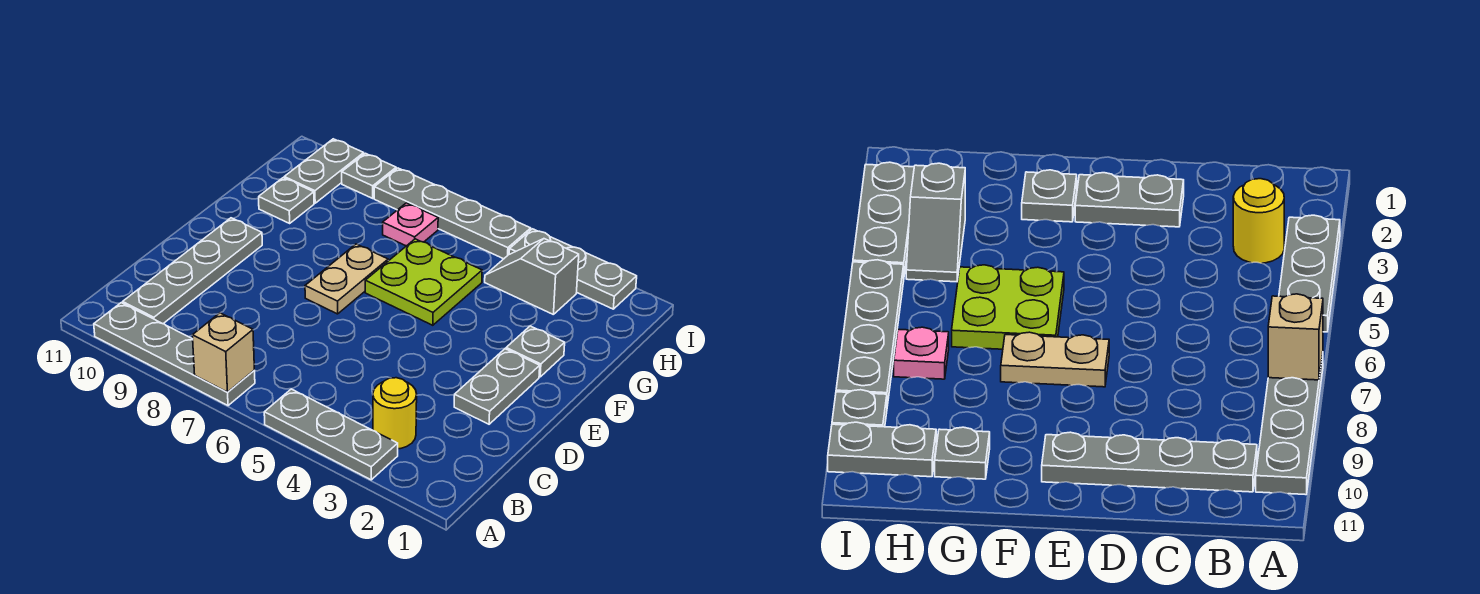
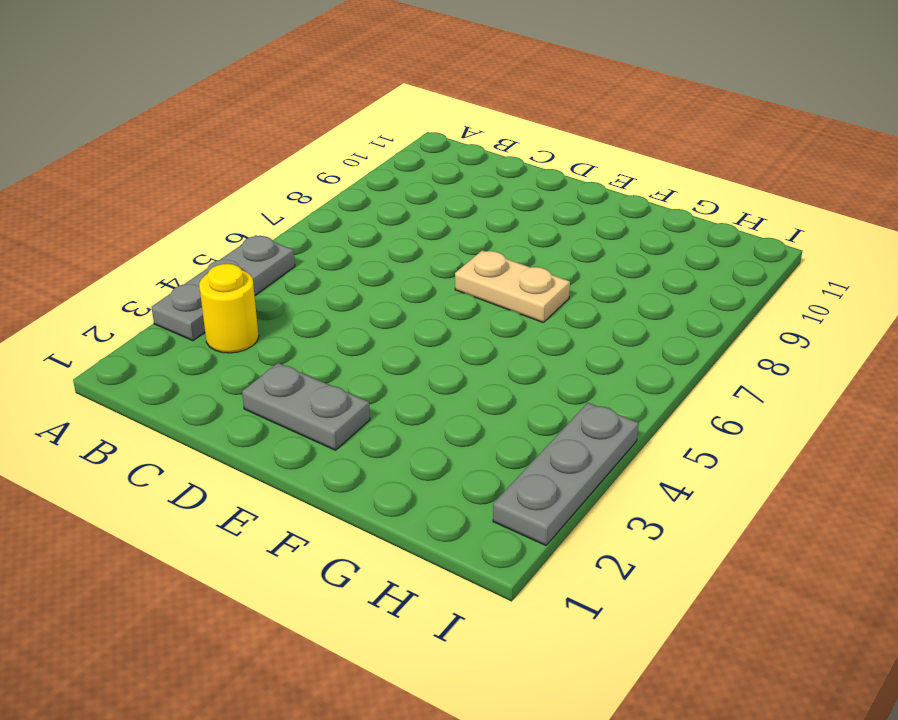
none -> grey 1x4 plate [94,303,255,406]
none -> grey 1x4 plate [123,218,262,324]
none -> grey 1x1 plate [506,326,565,377]

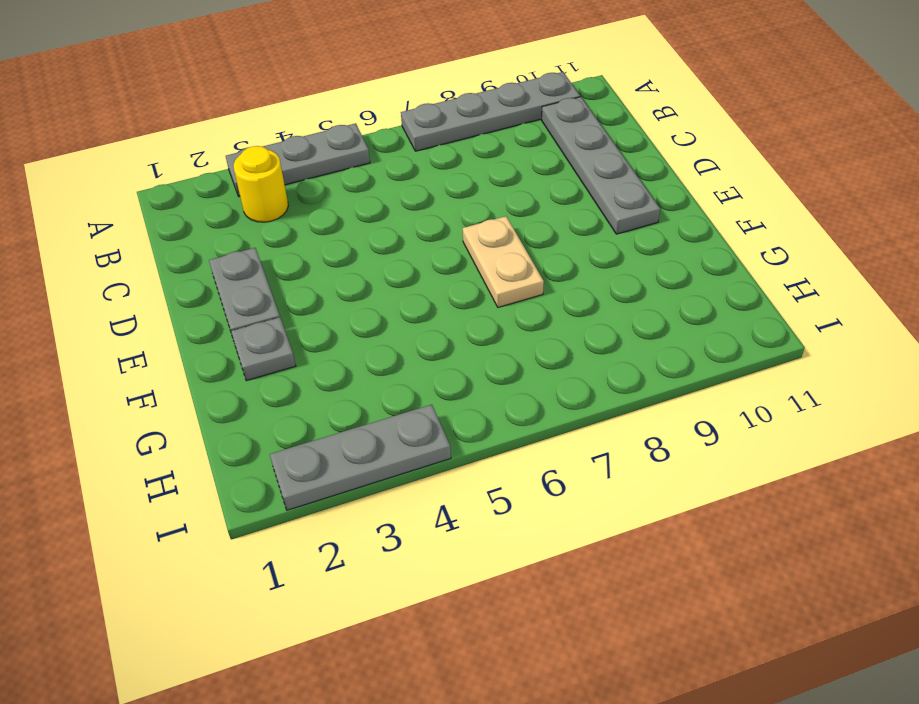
none -> lime 2x2 plate [365,239,482,325]
none -> grey 1x1 plate [259,178,314,223]
none -> grey 1x2 slope [485,239,579,315]

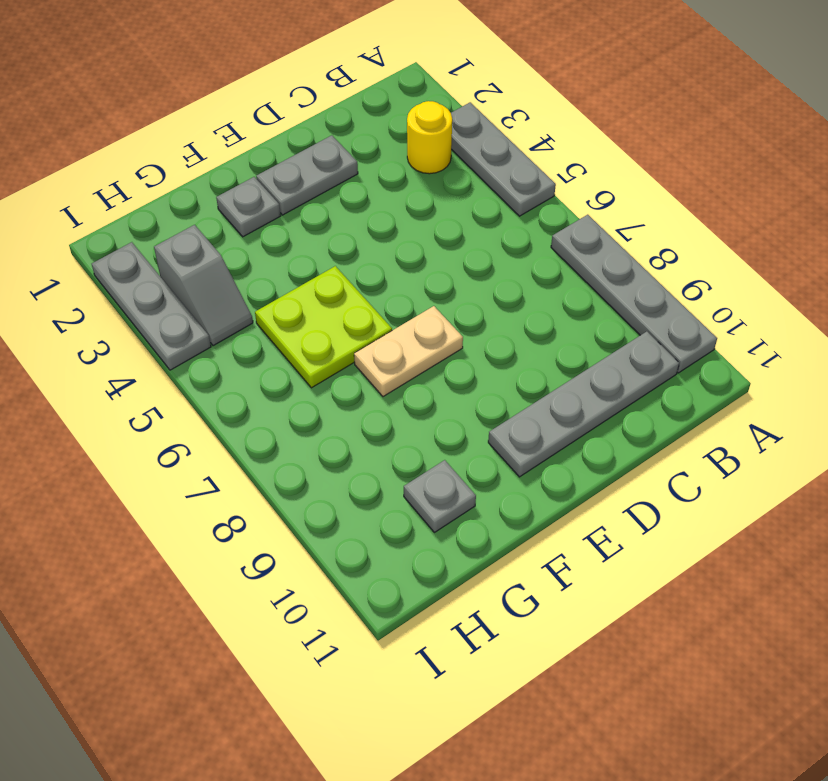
none -> pink 1x1 plate [383,203,438,246]
none -> grey 1x2 plate [284,139,364,203]
none -> grey 1x4 plate [374,168,531,259]

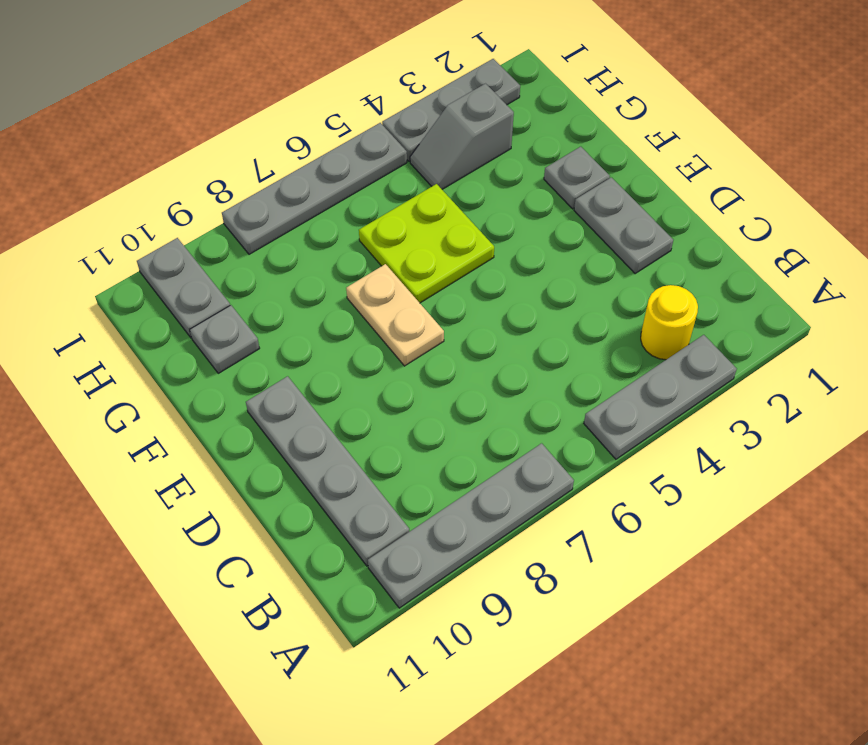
none -> pink 1x1 plate [383,203,438,246]
none -> grey 1x1 plate [342,153,396,198]
none -> tan 1x1 brick [192,313,254,392]

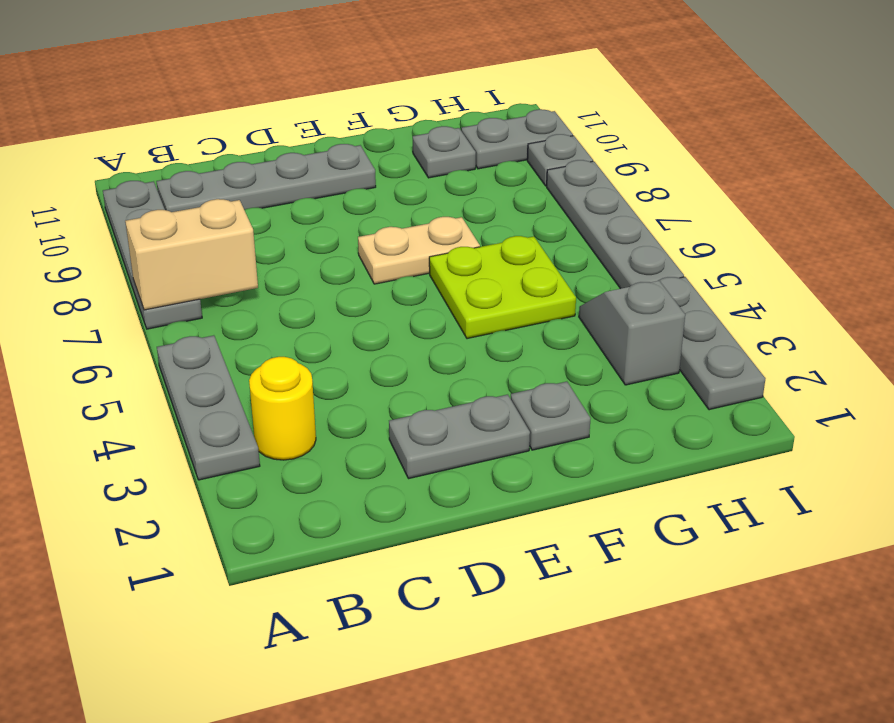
tan 1x2 brick [125,199,258,310] -> tan 1x1 brick [192,313,254,392]
none -> pink 1x1 plate [383,203,438,246]

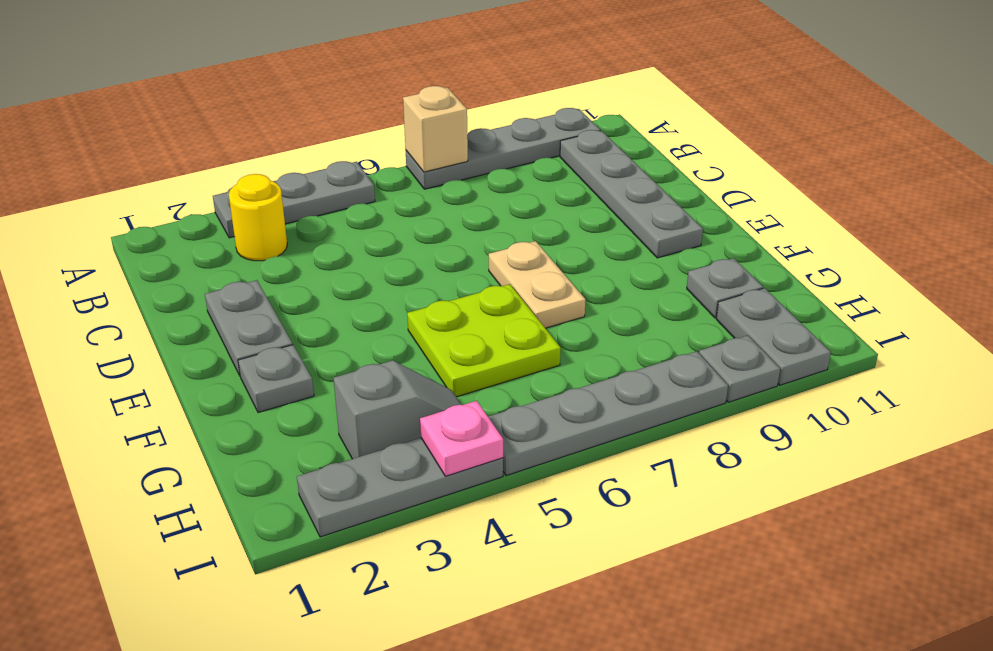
pink 1x1 plate [420,401,503,476] -> pink 1x1 plate moved to [383,203,438,246]

